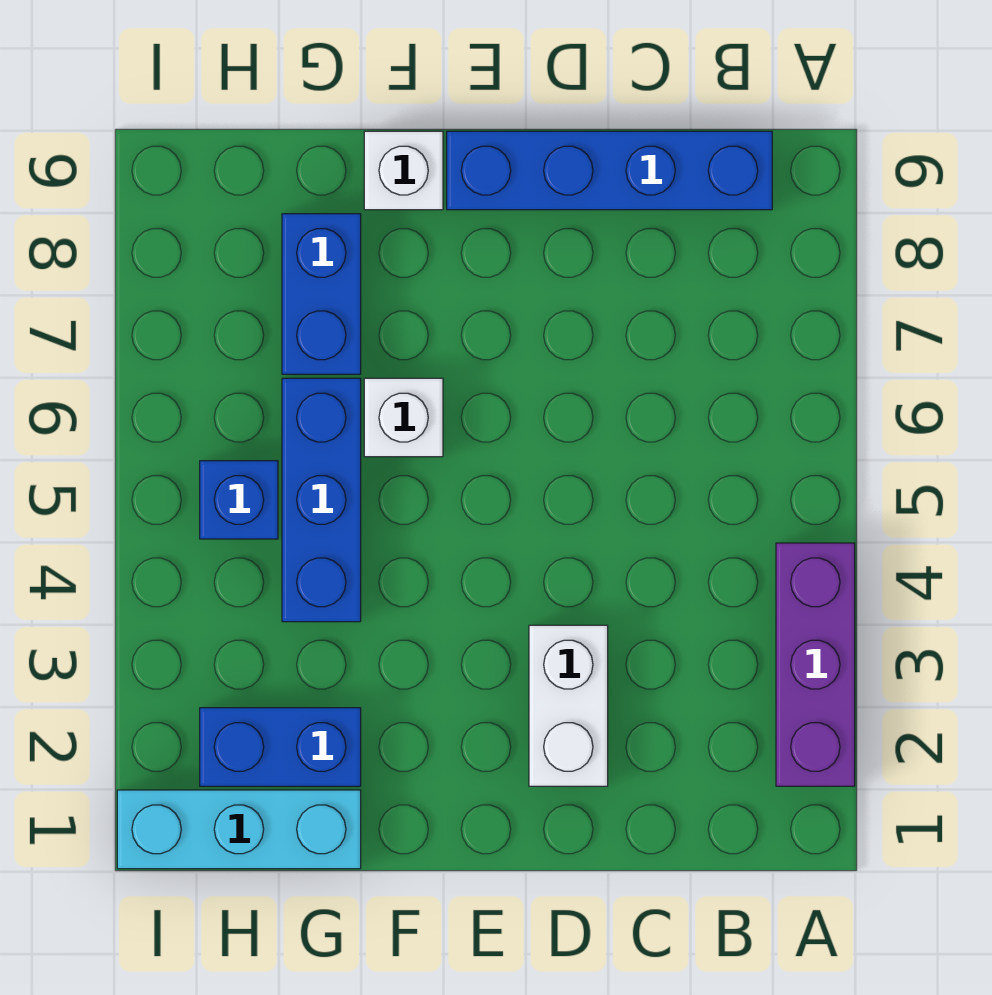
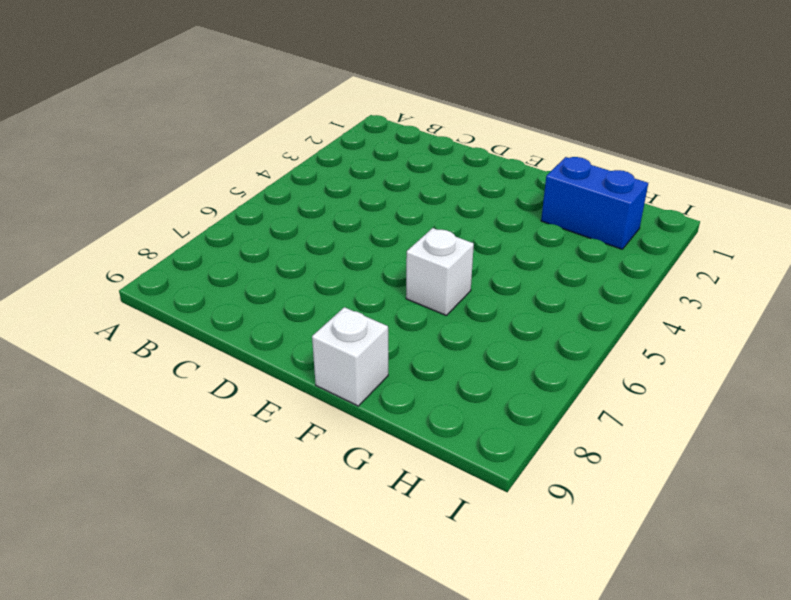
none -> purple 1x3 brick [776,543,855,786]
none -> blue 1x4 brick [447,131,772,210]

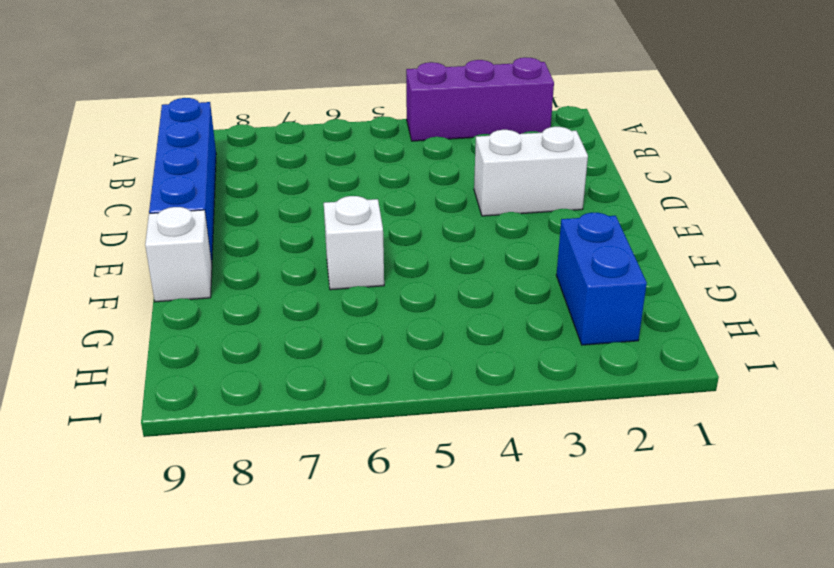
none -> cyan 1x3 brick [117,790,361,869]
none -> blue 1x3 brick [282,378,361,622]

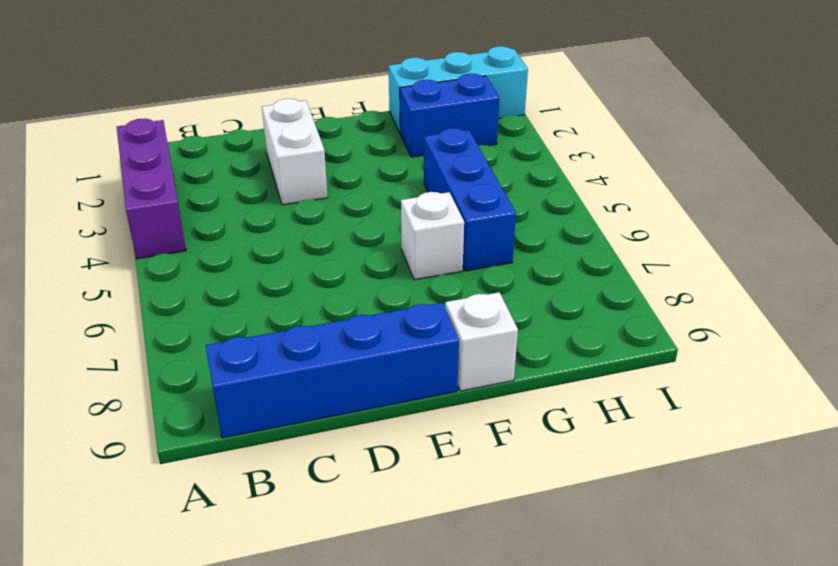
none -> blue 1x2 brick [282,214,361,374]
none -> blue 1x1 brick [200,461,278,539]

